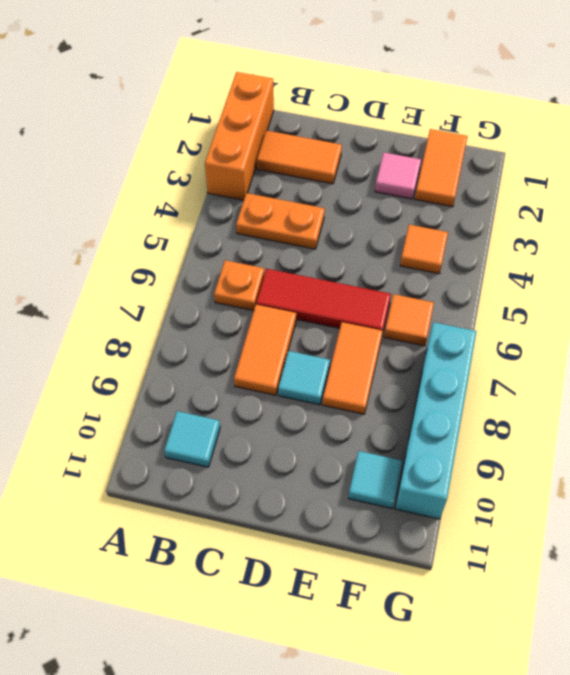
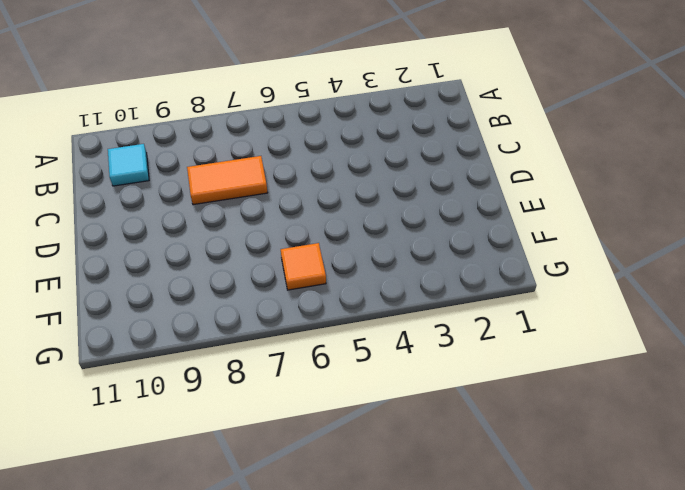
none -> orange 1x3 brick [205,72,274,200]
none -> orange 1x2 tile [257,130,342,184]
none -> orange 1x2 plate [236,193,325,249]

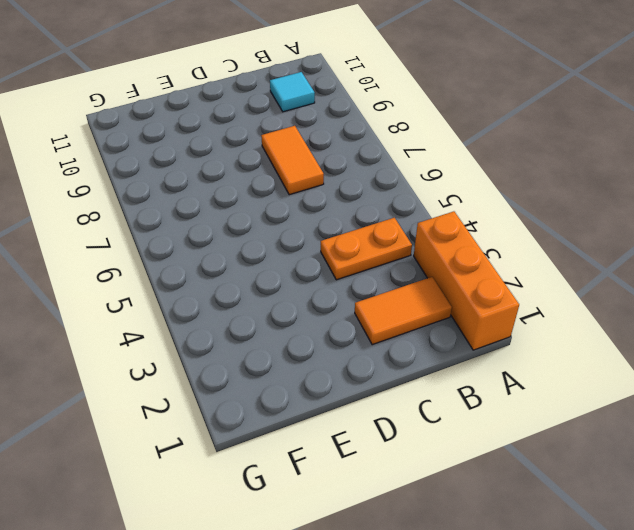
none -> orange 1x1 plate [214,260,264,311]
none -> red 1x3 tile [256,269,391,330]
none -> cyan 1x1 tile [278,351,330,405]

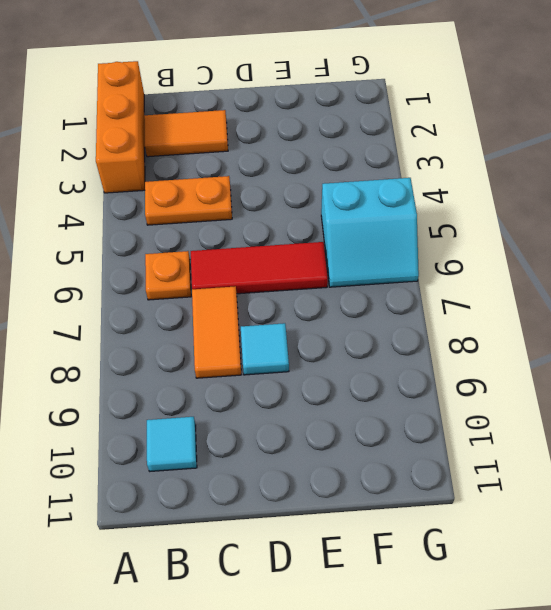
cyan 2x2 slope [321,178,419,287] -> orange 1x1 tile [384,294,434,346]
none -> pink 1x1 tile [375,152,421,199]
none -> orange 1x2 tile [322,322,383,414]
none -> orange 1x2 tile [415,129,467,207]

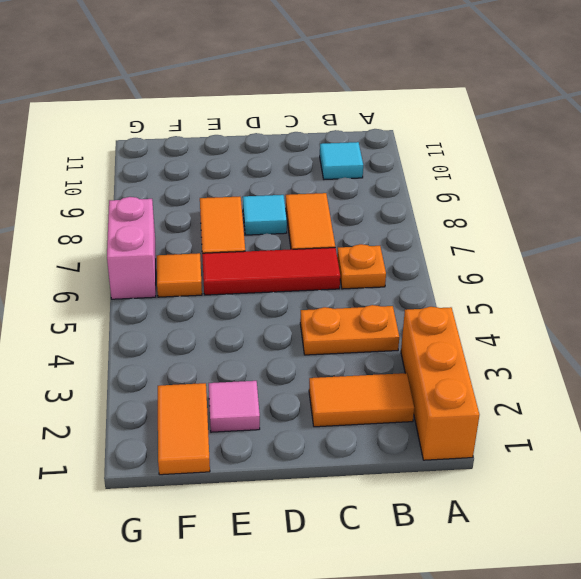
pink 1x2 brick [107,197,156,299] -> cyan 1x4 brick [395,322,477,519]
none -> orange 1x1 tile [400,225,448,274]
none -> cyan 1x1 tile [348,451,402,508]

